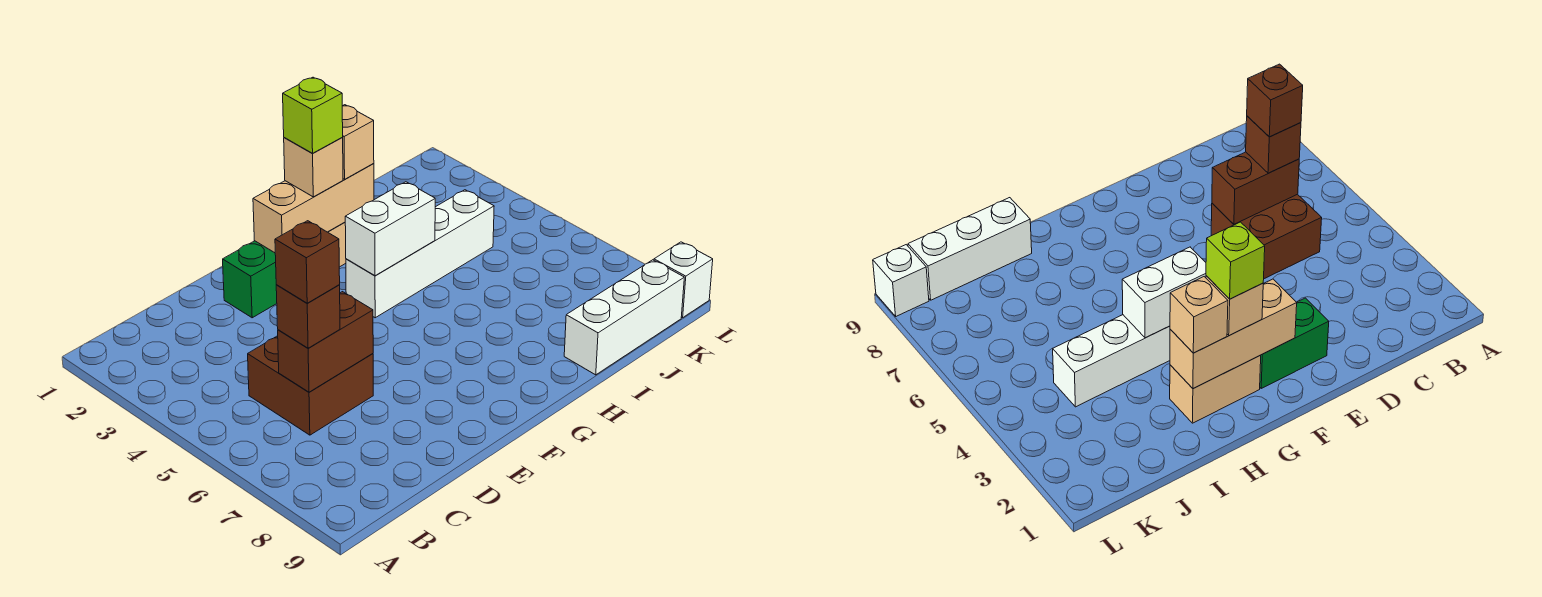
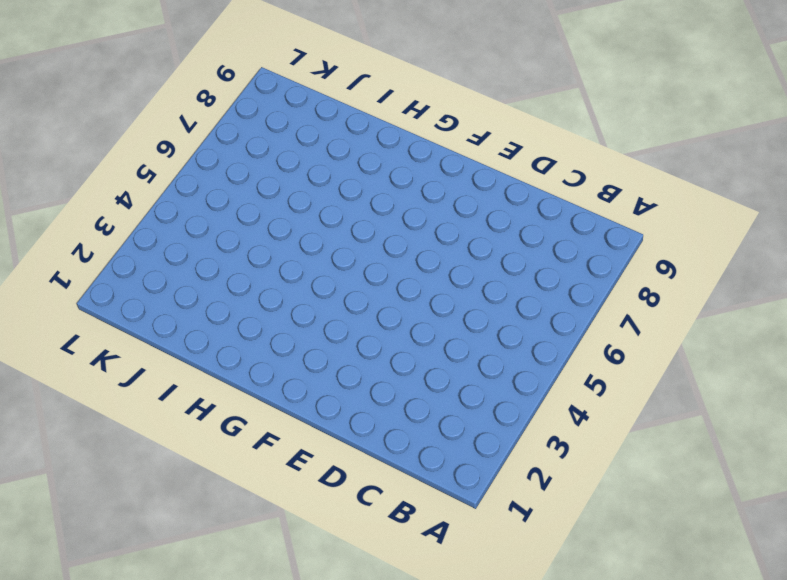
none -> brown 2x2 brick [248,336,373,435]
none -> green 1x2 brick [223,241,277,318]
none -> tan 1x2 brick [1170,355,1261,423]

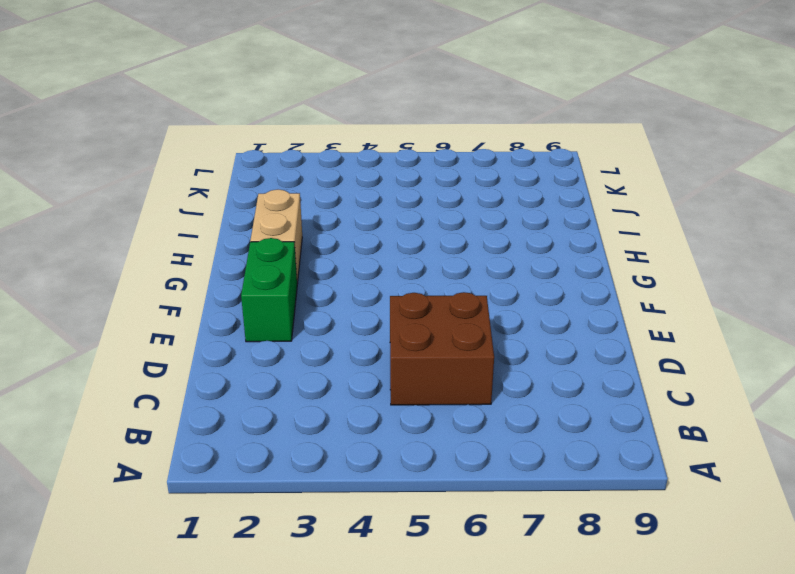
none -> white 1x4 brick [346,190,494,318]
none -> white 1x3 brick [564,260,684,375]
none -> white 1x1 brick [654,242,713,318]

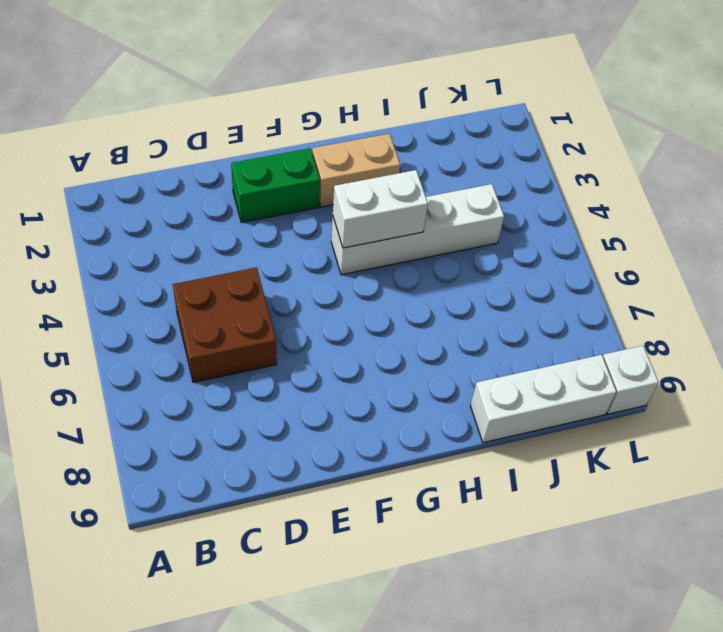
none -> brown 1x2 brick [278,292,373,392]
none -> tan 1x3 brick [253,164,374,253]
none -> brown 1x1 brick [276,285,340,348]

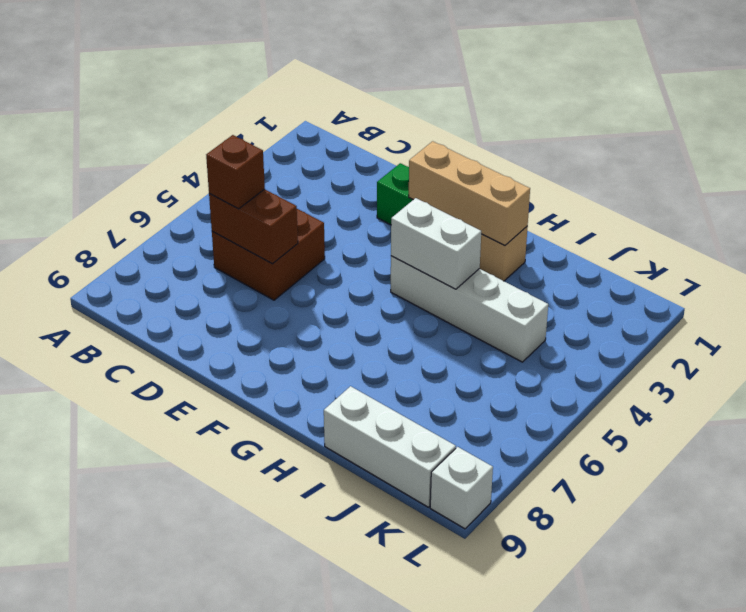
none -> tan 1x1 brick [284,138,343,197]
none -> tan 1x1 brick [342,105,374,179]
none -> brown 1x1 brick [275,221,340,303]

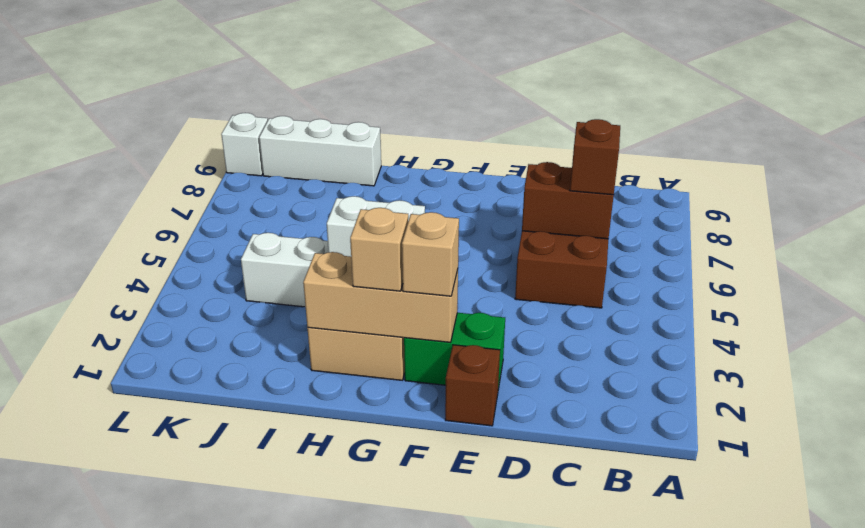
brown 1x1 brick [445,345,500,426] -> brown 1x1 brick moved to [275,221,340,303]
tan 1x1 brick [402,212,459,296] -> tan 1x1 brick moved to [342,105,374,179]
none -> lime 1x1 brick [283,77,343,153]

